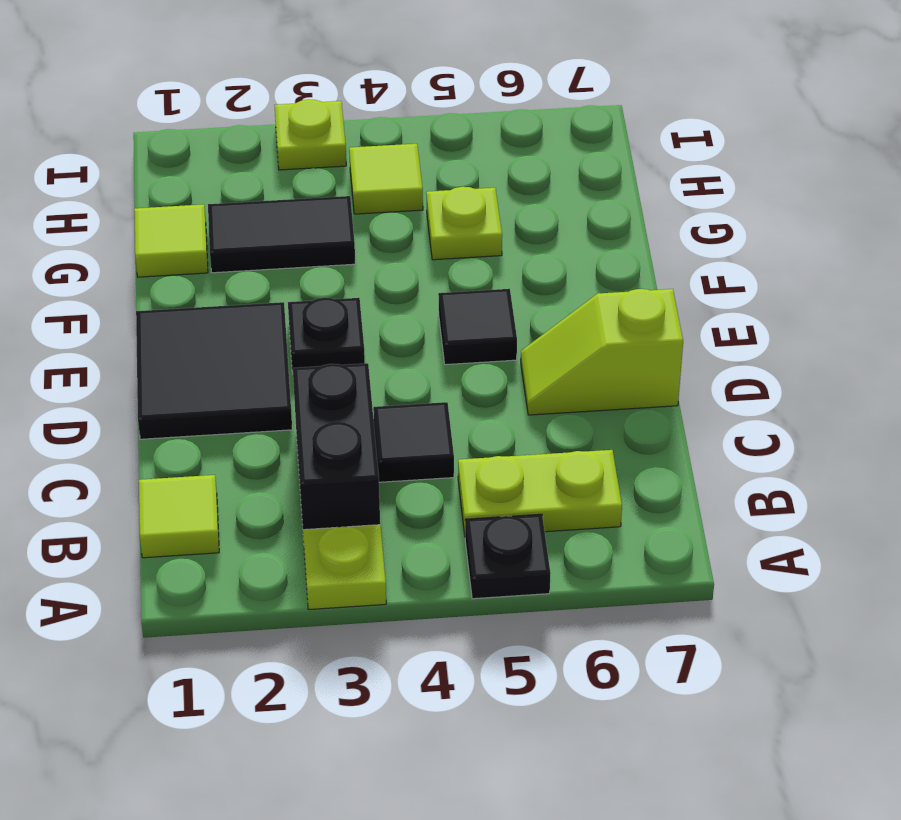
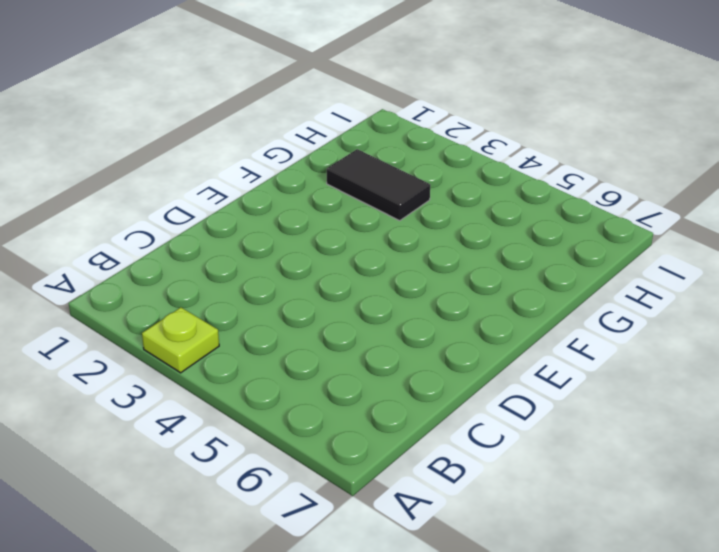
none -> black 1x1 plate [465,514,551,599]
none -> lime 1x1 tile [139,475,219,558]
none -> black 1x2 brick [293,363,380,539]

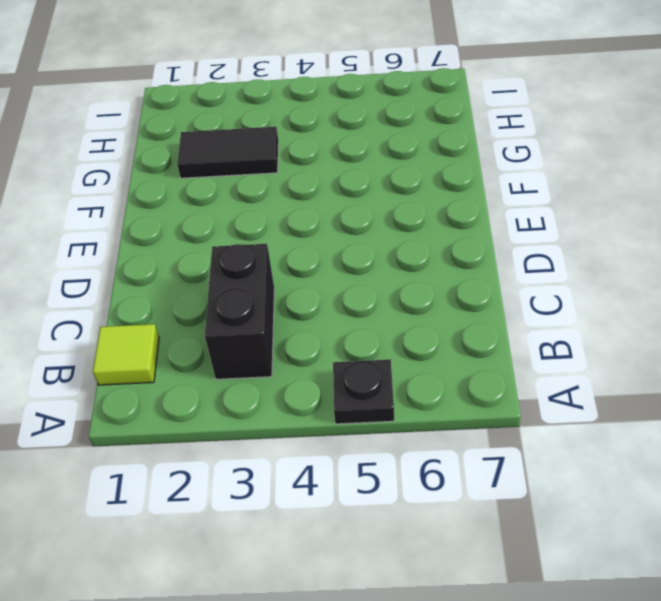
none -> lime 1x1 plate [303,525,386,609]
none -> lime 1x2 plate [458,450,622,534]
none -> black 1x1 tile [373,402,454,482]

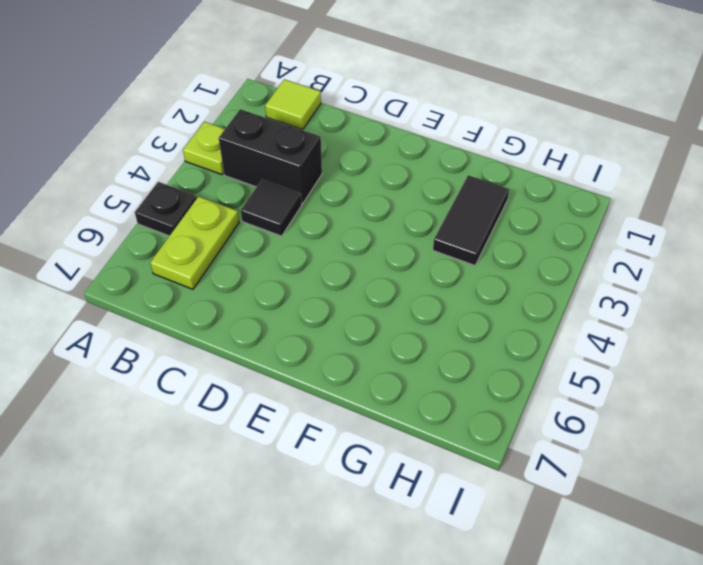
none -> black 2x2 tile [136,302,292,439]
none -> lime 1x2 slope [521,289,683,415]
none -> black 1x1 plate [288,298,365,374]

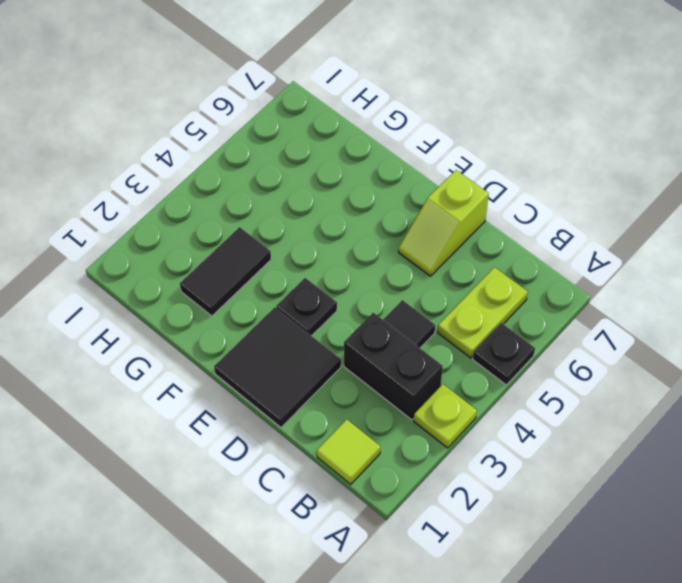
none -> black 1x1 tile [438,289,517,365]
none -> lime 1x1 tile [134,204,208,277]
none -> lime 1x1 plate [426,187,502,260]

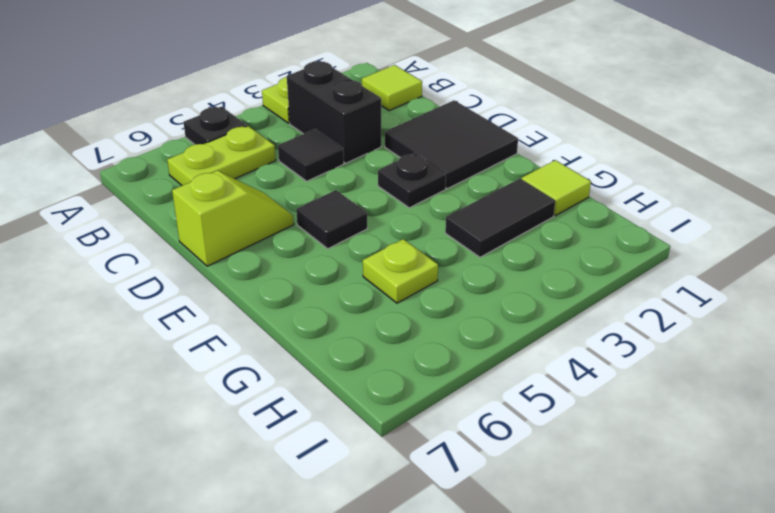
none -> lime 1x1 tile [349,144,423,214]
none -> lime 1x1 plate [275,99,346,170]

